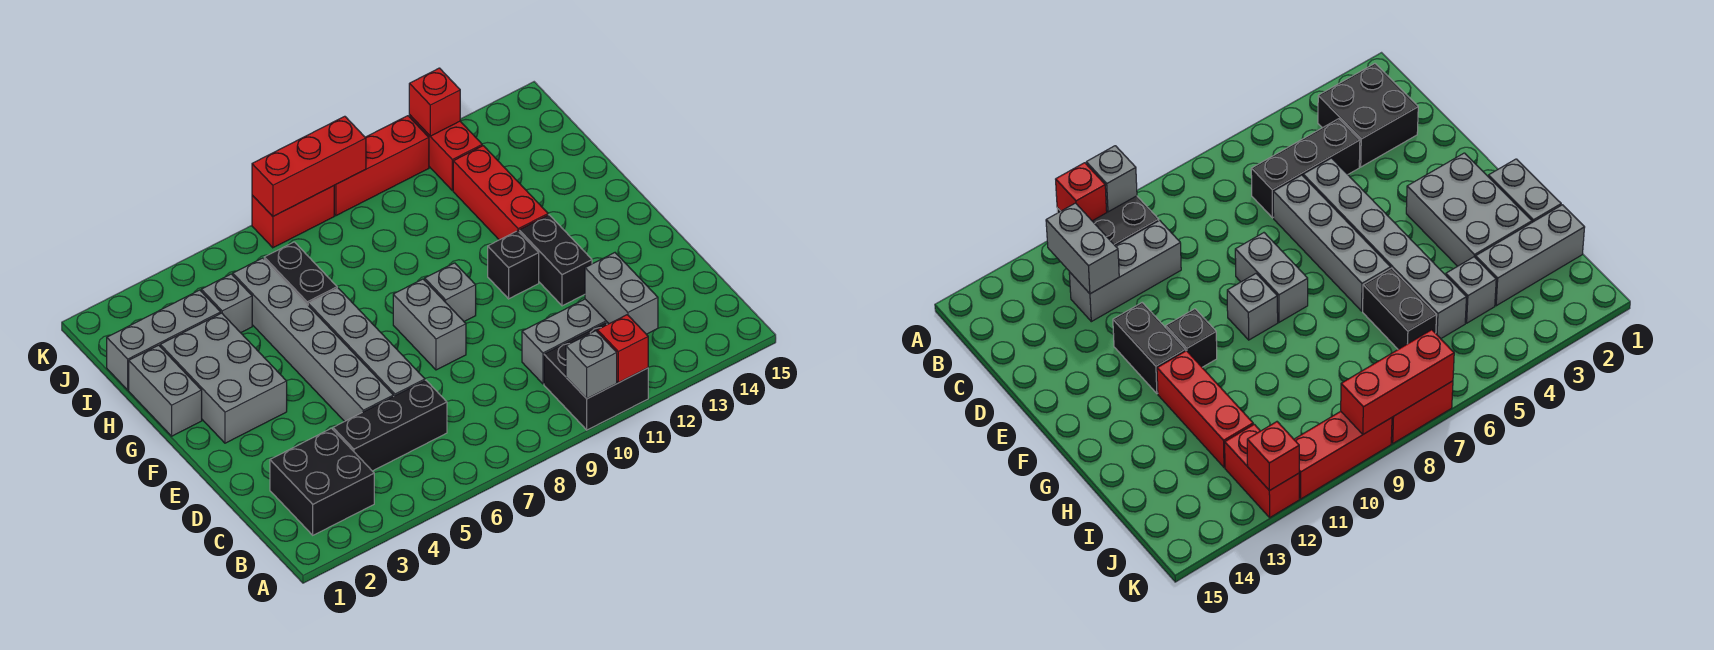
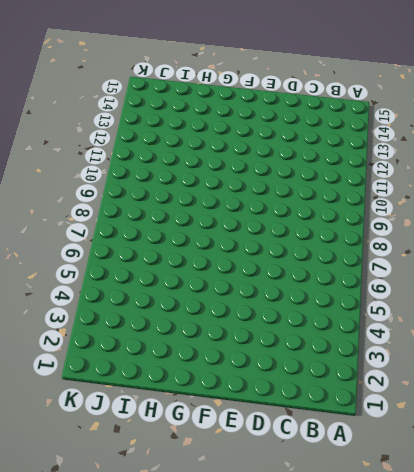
none -> black 2x2 brick [544,323,648,430]
none -> black 2x2 brick [270,428,374,535]
none -> black 1x3 brick [333,380,447,471]

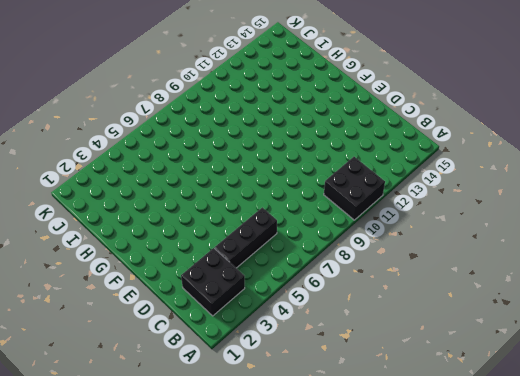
none -> grey 1x3 brick [522,299,609,384]
none -> grey 1x6 brick [233,258,393,421]
none -> grey 1x4 brick [308,288,425,396]

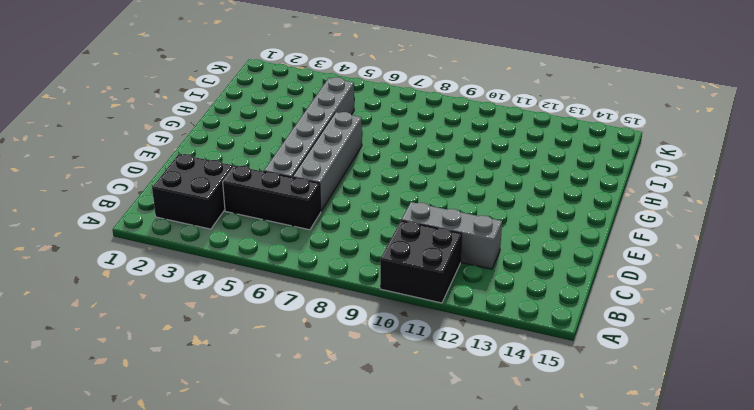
none -> grey 1x2 brick [393,279,466,370]
none -> black 1x2 brick [519,215,592,306]
none -> grey 2x3 brick [160,313,287,443]

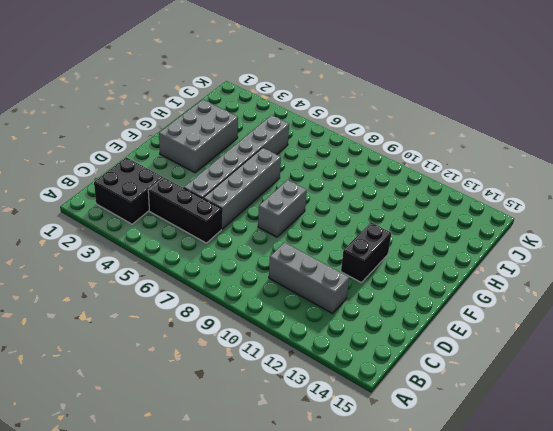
none -> black 2x2 brick [544,323,648,430]
none -> grey 1x1 brick [425,263,476,321]
none -> black 1x1 brick [488,231,539,299]

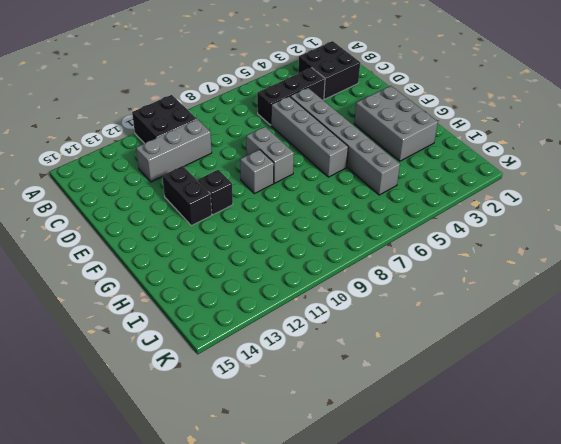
none -> grey 1x2 brick [129,345,202,436]
none -> red 1x3 brick [453,146,548,240]
none -> black 1x2 brick [264,242,337,305]

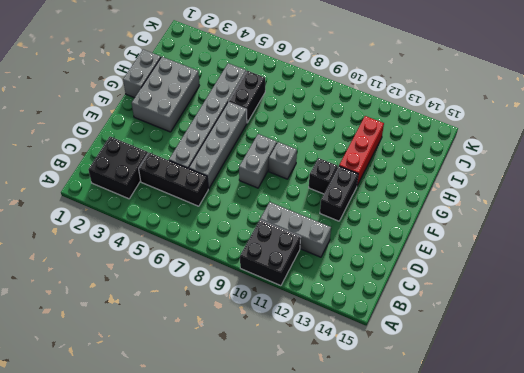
none -> grey 1x3 brick [107,290,221,390]
none -> grey 1x1 brick [201,274,252,333]
none -> red 1x2 brick [409,115,482,191]

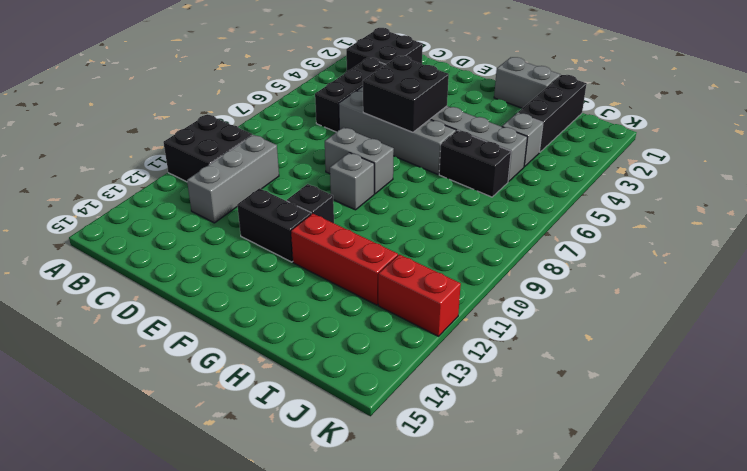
black 2x2 brick [363,56,449,132] -> none
black 1x3 brick [518,75,587,152] -> grey 1x3 brick [107,290,221,390]
none -> grey 2x3 brick [160,313,287,443]
none -> red 1x2 brick [252,186,334,248]
none -> red 1x3 brick [334,116,429,216]

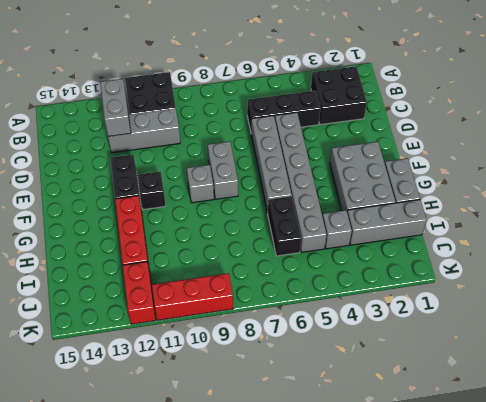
none -> red 1x2 brick [252,186,334,248]
none -> grey 1x1 brick [566,331,617,399]
none -> red 1x1 brick [597,315,648,383]

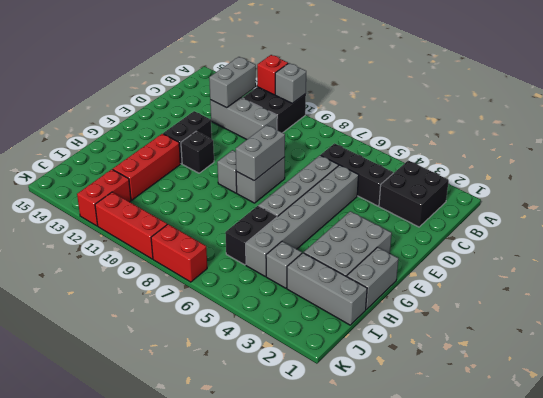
grey 1x2 brick [236,125,285,181] -> none
none -> red 1x3 brick [252,116,366,216]
none -> red 1x1 brick [409,68,460,136]

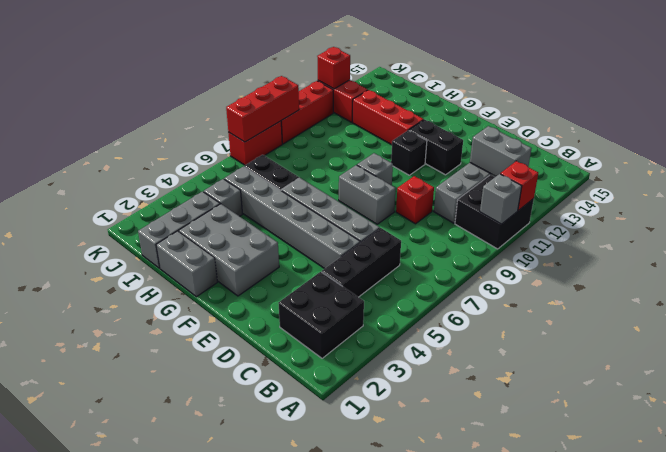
red 1x1 brick [396,176,434,224] -> none

